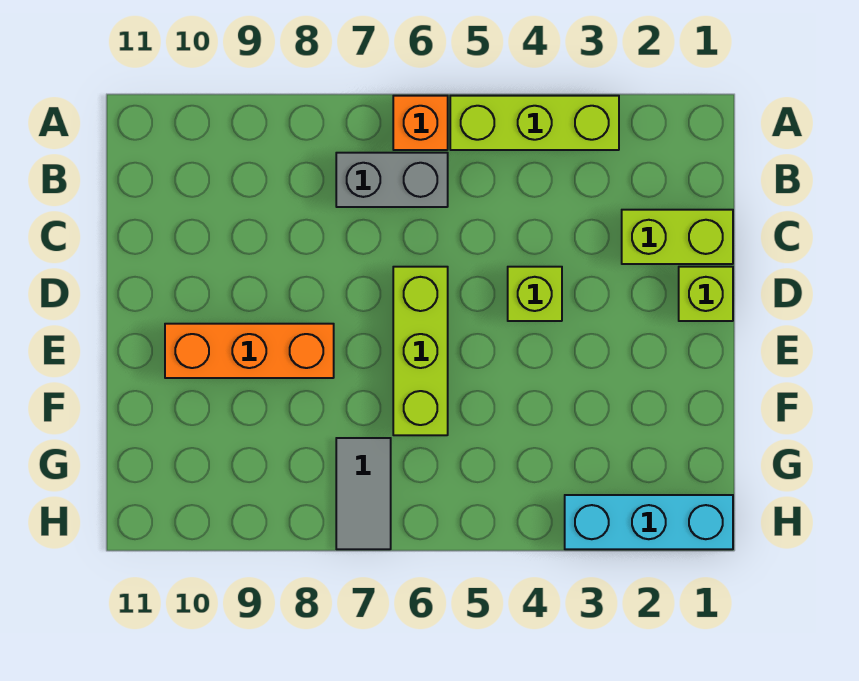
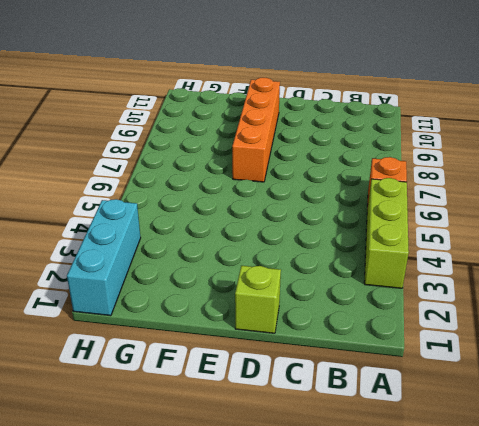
orange 1x4 brick [232,78,280,182] -> orange 1x3 brick [165,324,334,378]
none -> grey 1x2 brick [336,153,448,207]
none -> lime 1x2 brick [622,210,733,264]

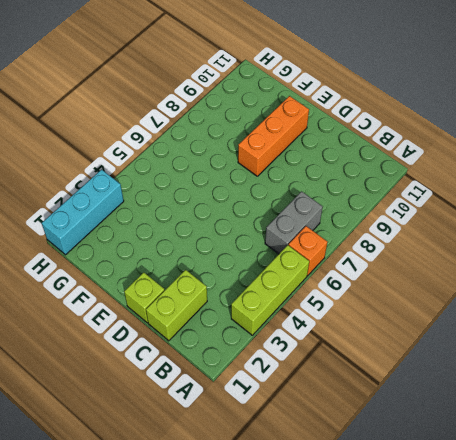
none -> lime 1x1 brick [508,267,562,321]
none -> lime 1x3 brick [393,267,448,435]

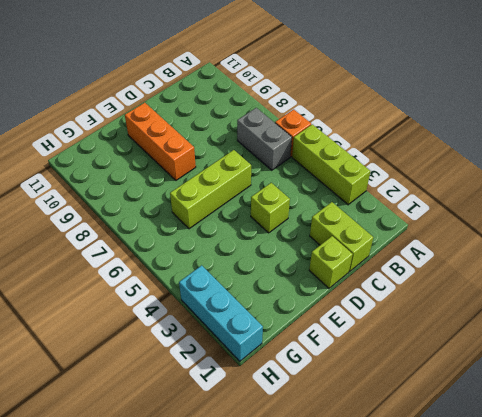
none -> grey 1x2 tile [336,438,391,549]

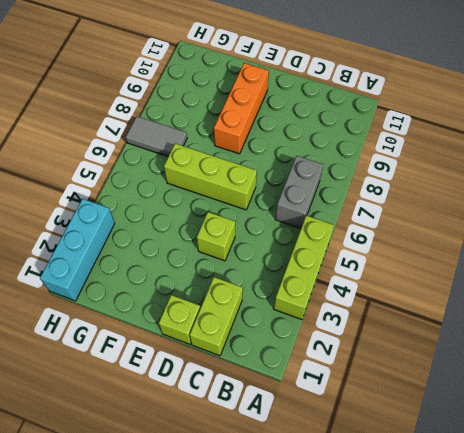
none -> orange 1x1 brick [393,96,448,150]

